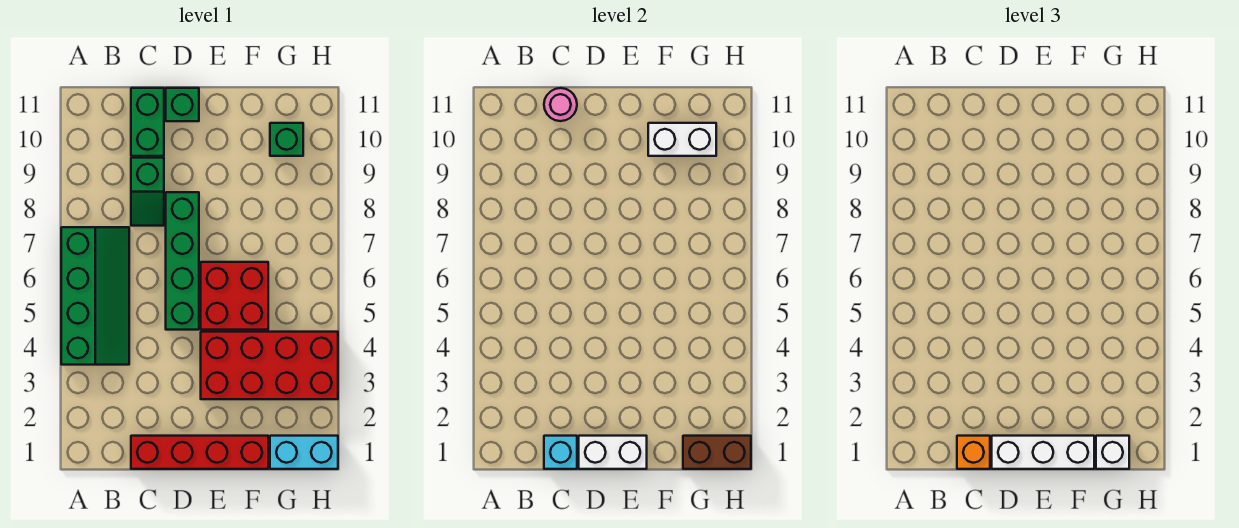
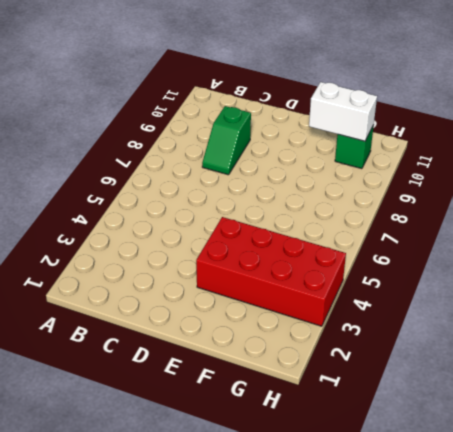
none -> green 2x4 slope [61,227,129,365]
none -> red 1x4 brick [131,436,268,469]
none -> green 1x2 brick [131,88,164,156]

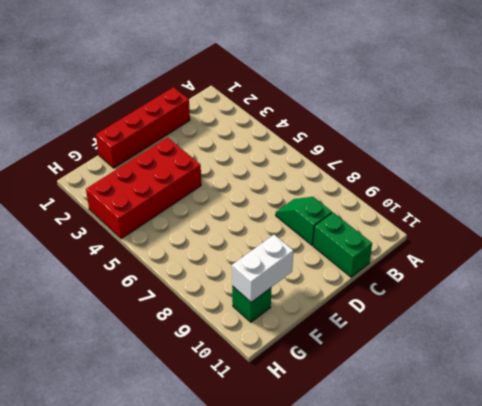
none -> green 2x4 slope [61,227,129,365]
none -> green 1x4 brick [166,192,199,330]
none -> green 1x1 brick [166,88,199,121]

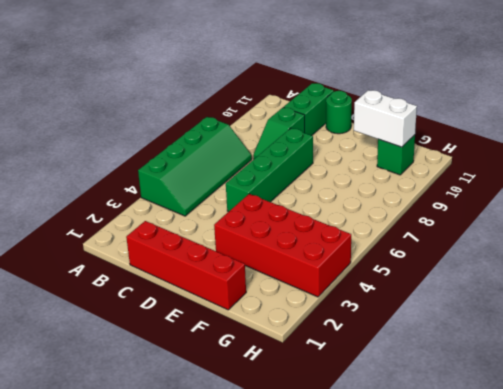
green 1x1 round brick [326,91,352,134] -> green 1x1 brick [166,88,199,121]
none -> red 2x2 brick [201,262,268,330]
none -> cyan 1x2 brick [270,436,338,469]
none -> cyan 1x1 brick [544,436,577,469]

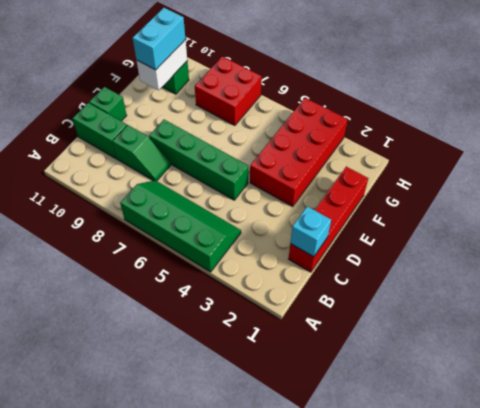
cyan 1x2 brick [133,8,185,70] -> cyan 1x2 brick moved to [270,436,338,469]
red 2x2 brick [195,56,262,125] -> red 2x2 brick moved to [201,262,268,330]
none -> pink 1x1 round brick [544,88,577,121]
none -> white 1x2 brick [579,436,647,469]
none -> brown 1x2 brick [683,436,751,469]

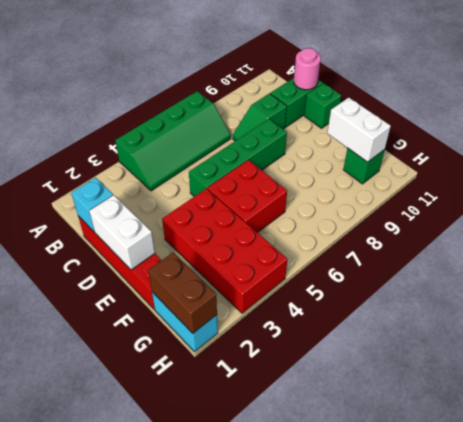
none -> orange 1x1 brick [957,436,990,469]
none -> white 1x3 brick [992,436,1094,469]
none -> white 1x1 brick [1096,436,1129,469]

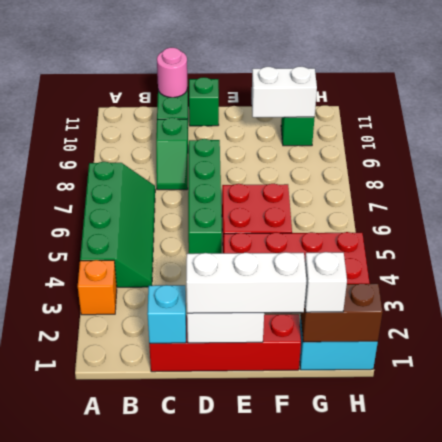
orange 1x1 brick [78,260,117,315] -> orange 1x1 brick moved to [957,436,990,469]

